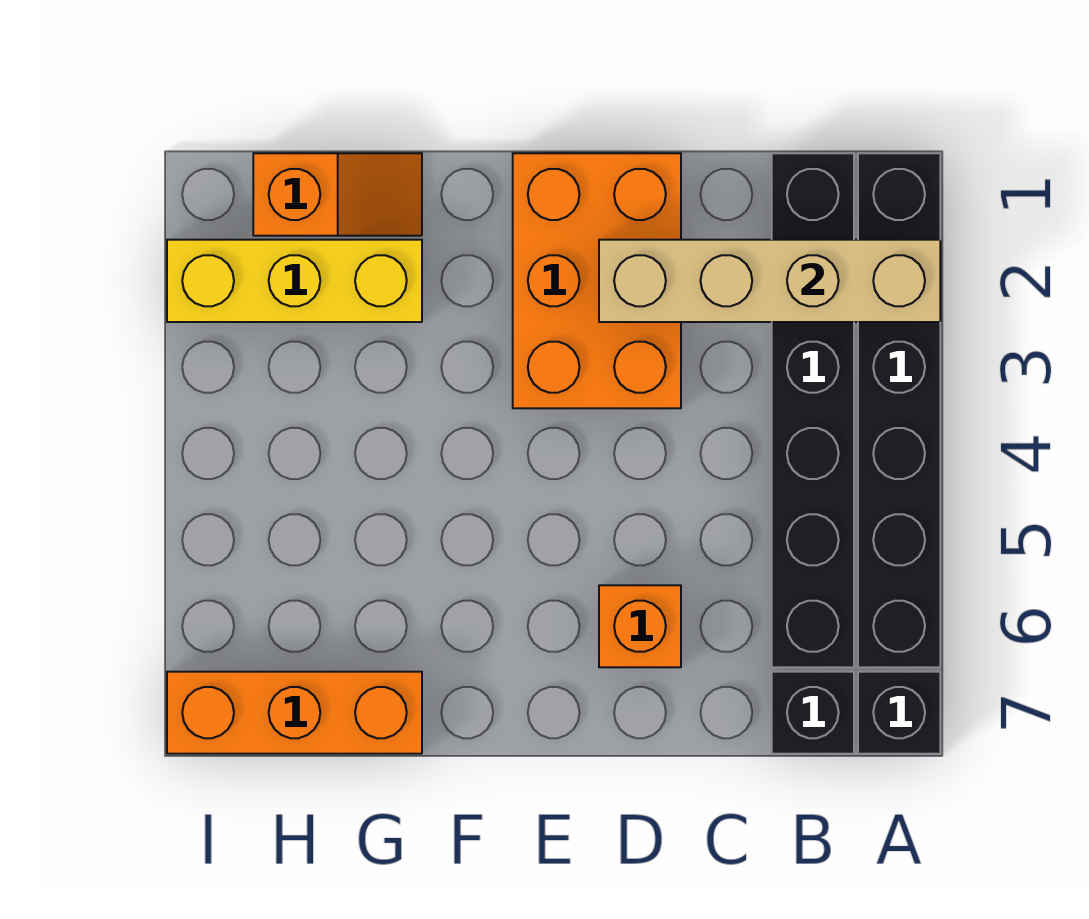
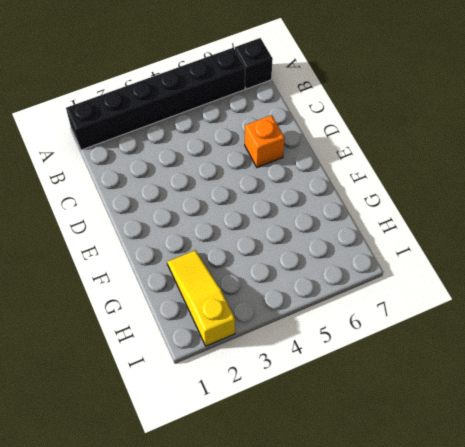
yellow 1x3 slope [167,250,235,346] -> yellow 1x3 brick [167,240,422,322]
none -> black 1x6 brick [772,153,854,667]
none -> black 1x1 brick [772,672,854,754]

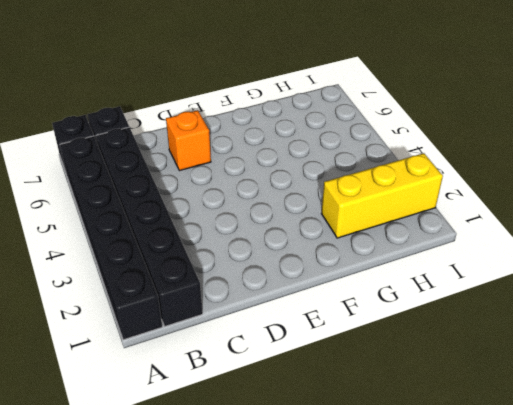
none -> orange 2x3 brick [513,153,681,408]
none -> orange 1x2 slope [253,153,422,236]

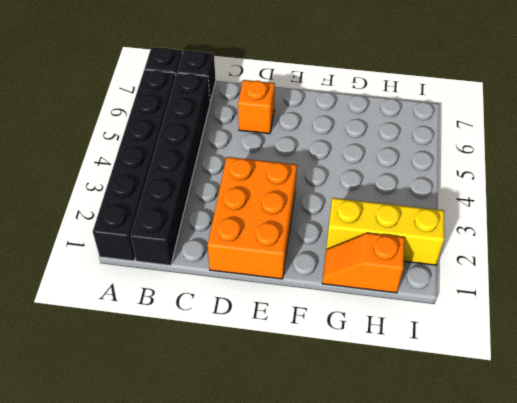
none -> orange 1x3 brick [167,672,422,754]
none -> tan 1x4 brick [599,240,940,322]

